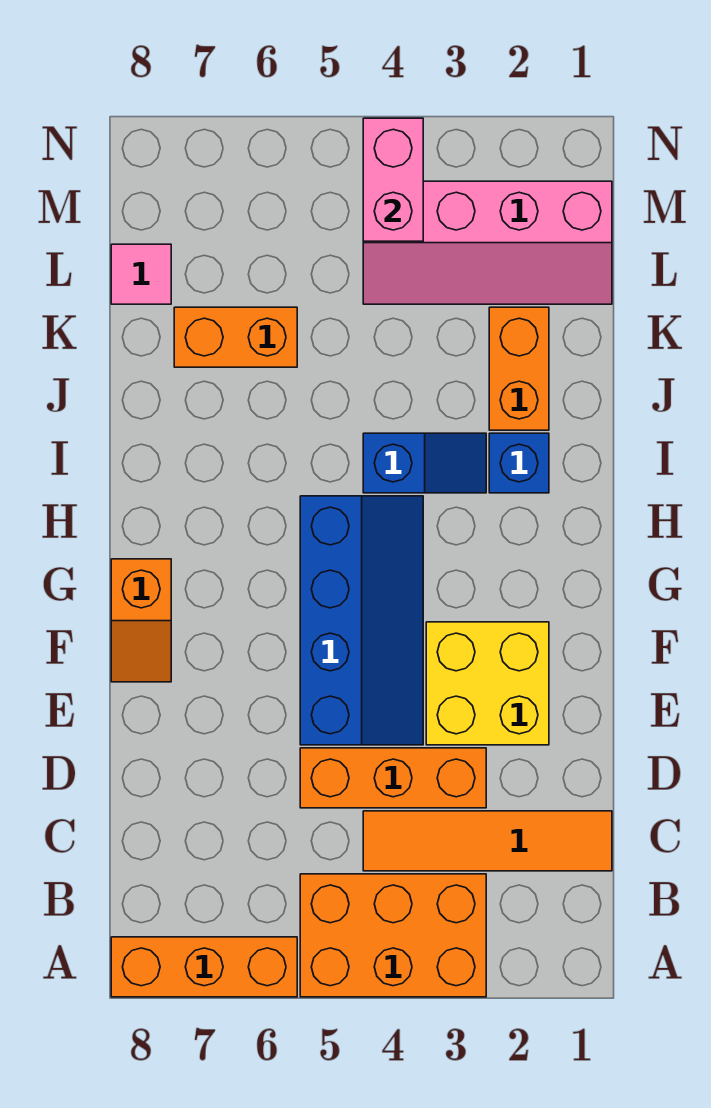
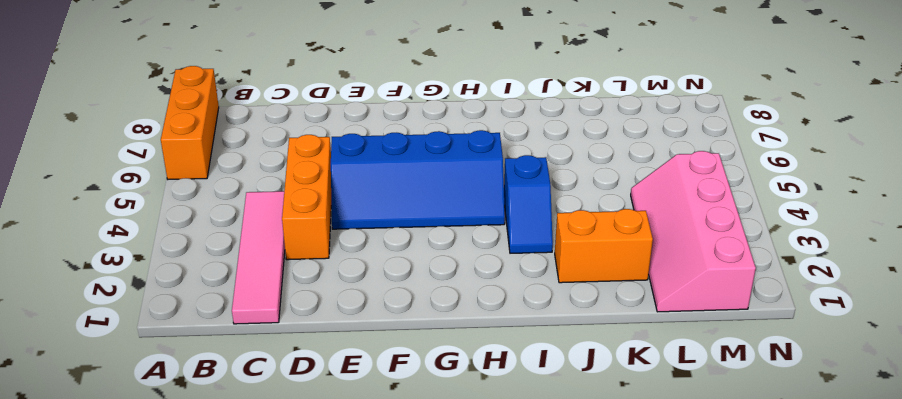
pink 1x4 tile [232,191,285,324] -> orange 1x4 tile [363,811,612,871]
none -> orange 2x3 brick [300,874,486,997]
none -> yellow 2x2 brick [426,622,549,745]
none -> orange 1x2 slope [111,559,171,682]

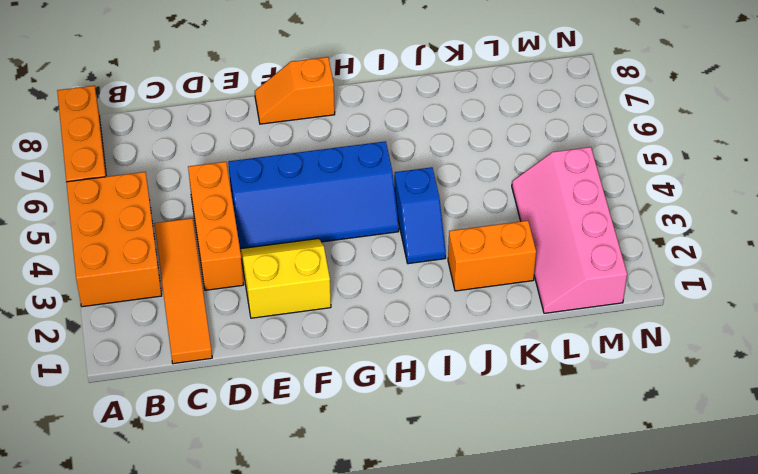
yellow 2x2 slope [240,239,331,318] -> yellow 2x2 brick [426,622,549,745]
none -> blue 1x1 brick [489,433,549,493]
none -> orange 1x2 brick [174,307,297,367]
none -> pink 1x1 tile [111,244,171,304]

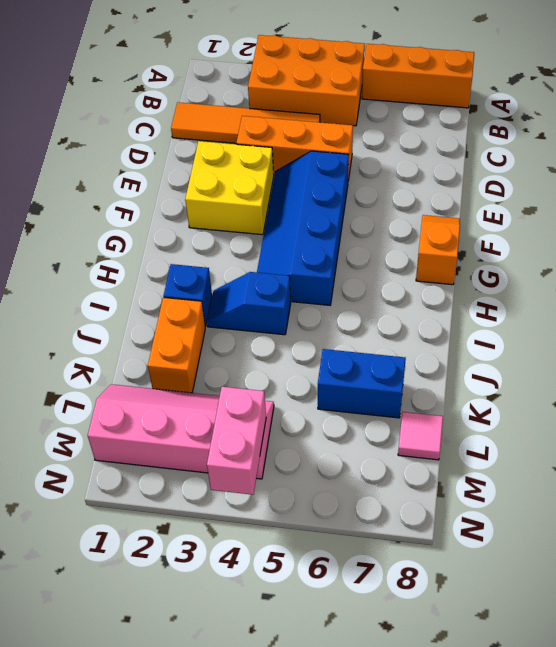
blue 1x2 brick [318,349,406,418] -> orange 1x2 brick [174,307,297,367]

